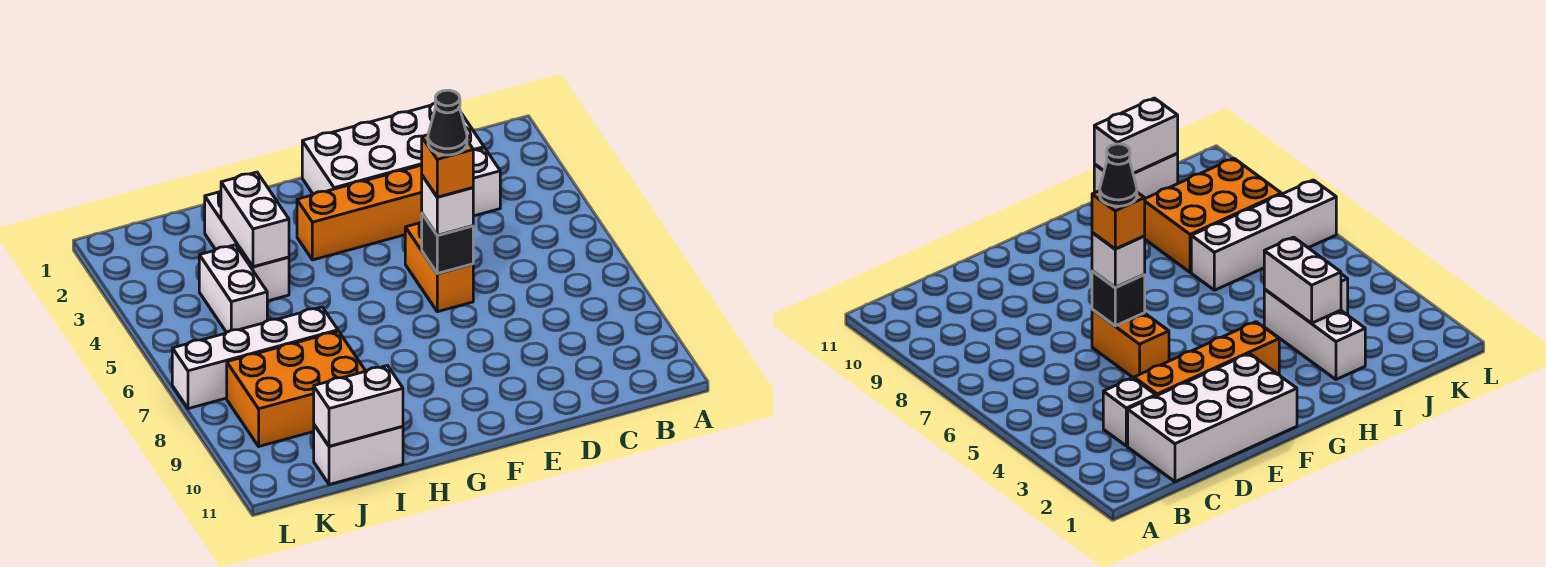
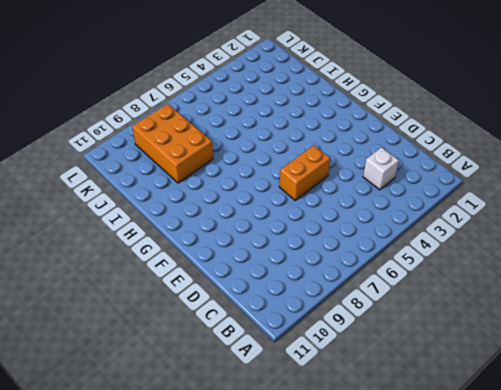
none -> white 2x4 brick [302,103,484,194]
none -> orange 1x4 brick [297,165,422,260]
none -> white 1x3 brick [205,191,289,301]

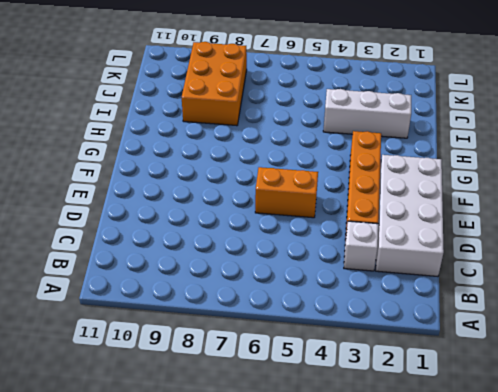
none -> white 1x4 brick [172,307,338,409]
none -> white 1x2 brick [314,425,403,485]
none -> white 1x2 brick [199,245,267,332]

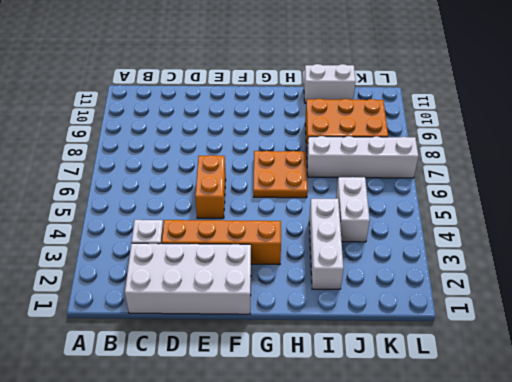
orange 2x2 plate [253,151,308,198] -> none
none -> black 1x1 brick [422,214,473,274]
none -> white 1x2 brick [221,172,289,267]
none -> white 1x2 brick [314,365,403,446]

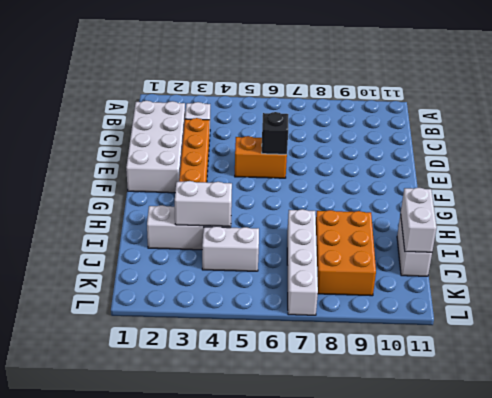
none -> white 1x1 brick [422,176,473,235]
none -> orange 1x1 brick [422,135,473,197]
none -> black 1x1 cone [428,90,467,155]

